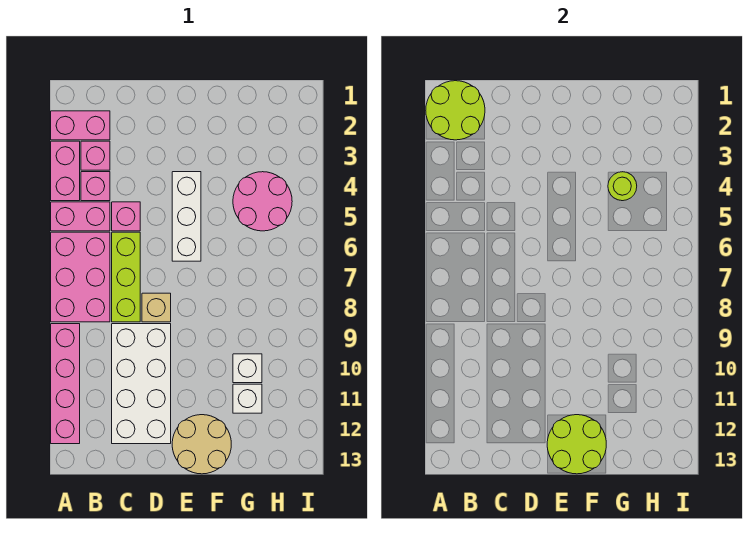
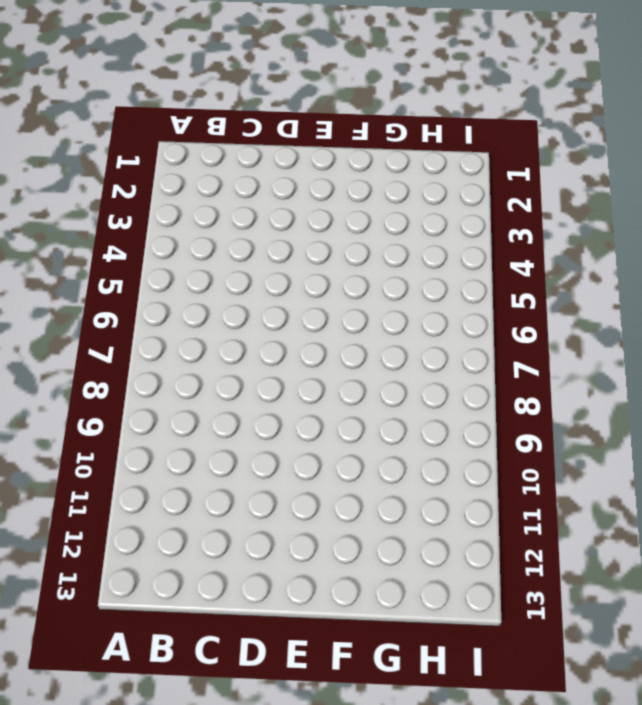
none -> pink 1x2 brick [51,111,110,140]
none -> pink 1x2 brick [51,141,80,201]
none -> pink 1x2 brick [51,202,110,231]

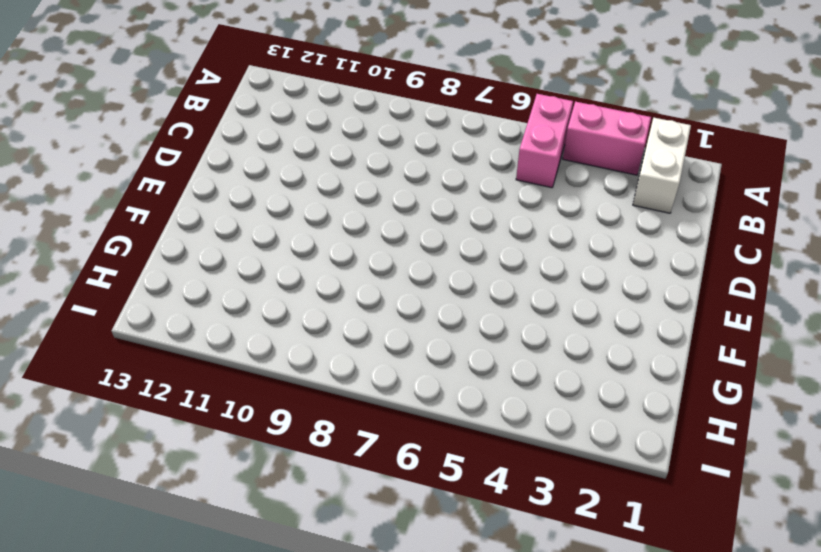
white 1x2 brick [633,118,691,213] -> pink 1x2 brick [51,111,110,140]
none -> pink 2x3 brick [51,232,110,322]
none -> pink 1x4 brick [51,324,80,444]
none -> pink 1x1 brick [81,141,110,170]

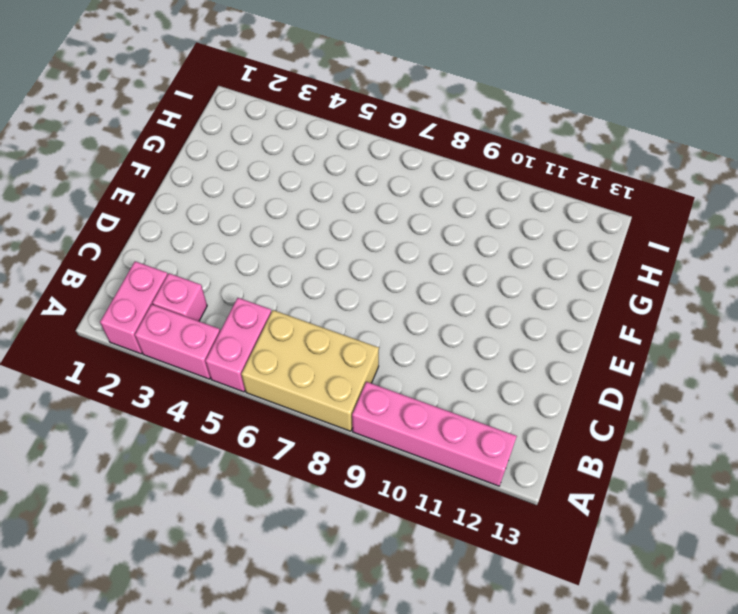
tan 2x3 brick [241,310,379,431] -> pink 2x3 brick [51,232,110,322]
none -> pink 1x1 brick [81,172,110,201]
none -> pink 1x1 brick [112,202,140,231]
none -> lime 1x3 brick [112,232,140,322]

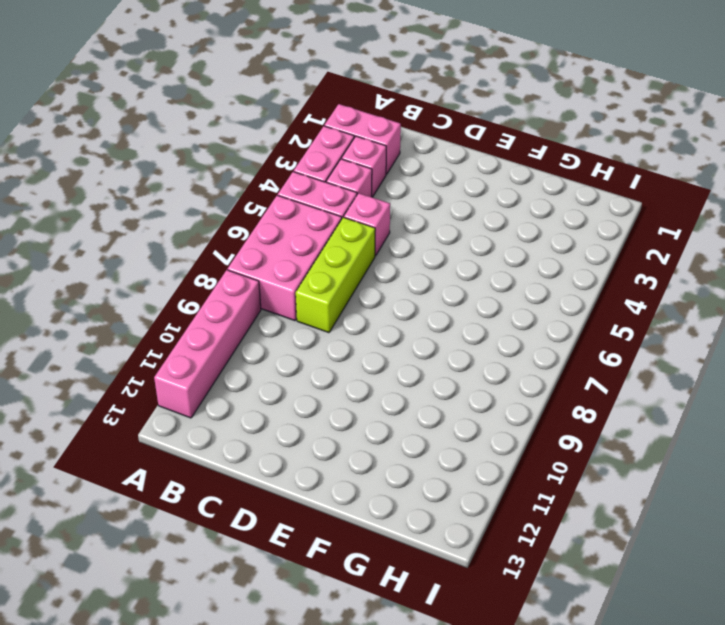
none -> white 2x4 brick [112,324,171,444]
none -> tan 1x1 brick [142,293,171,322]
none -> white 1x3 brick [172,172,201,261]

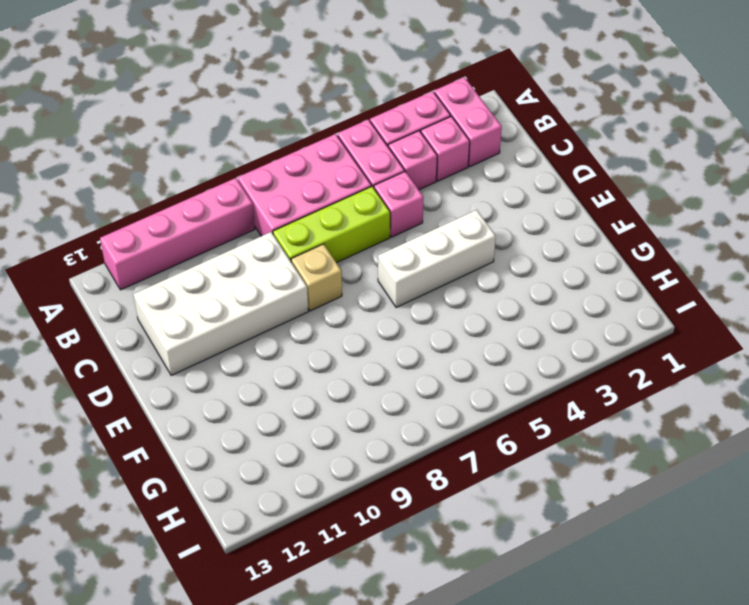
none -> tan 2x2 round brick [172,415,231,474]
none -> pink 2x2 round brick [233,172,292,231]
none -> white 1x1 brick [233,354,262,383]

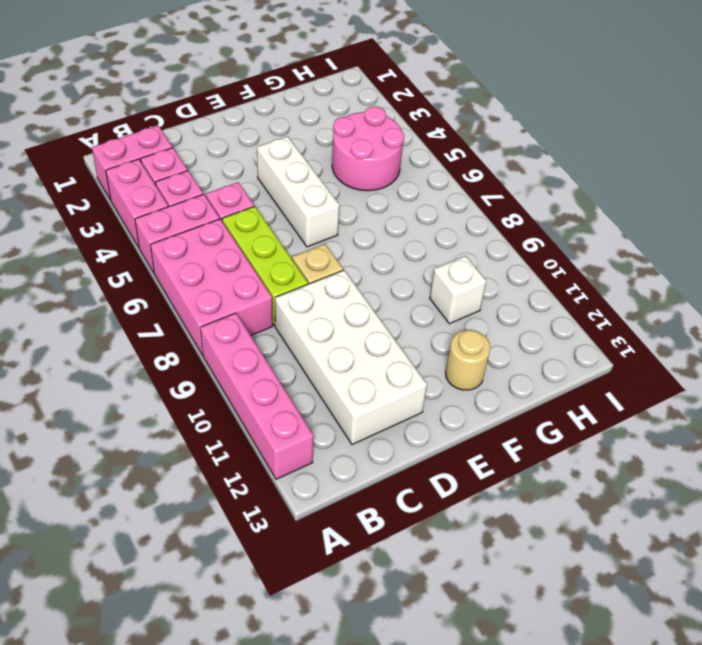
tan 1x1 round brick [445,330,490,390] -> tan 2x2 round brick [172,415,231,474]
none -> white 1x1 brick [233,384,262,413]
none -> lime 2x2 round brick [426,81,485,140]
none -> lime 2x2 round brick [547,415,606,474]

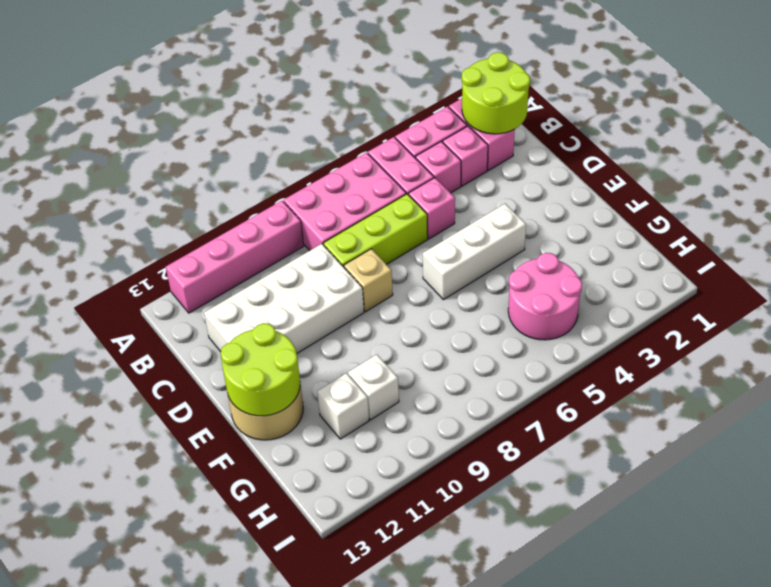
none -> lime 1x1 round brick [608,172,637,201]

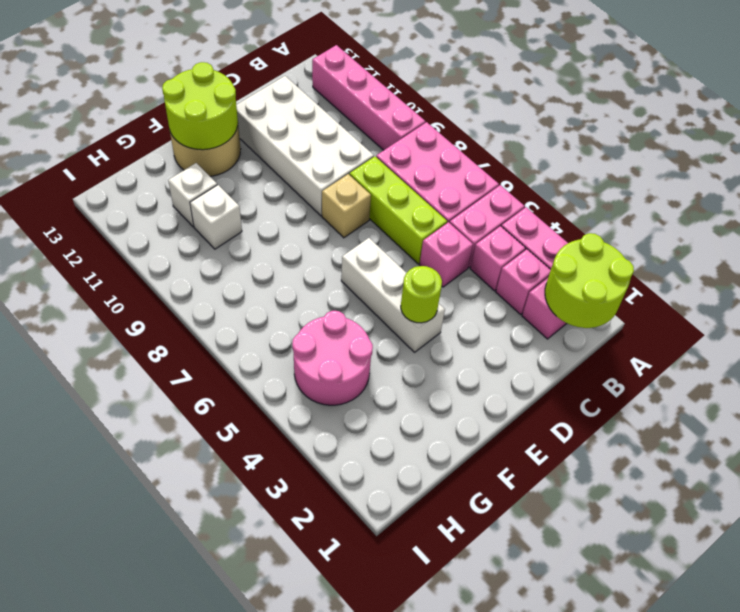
lime 1x1 round brick [401,266,442,323] -> lime 1x1 round brick moved to [608,172,637,201]

